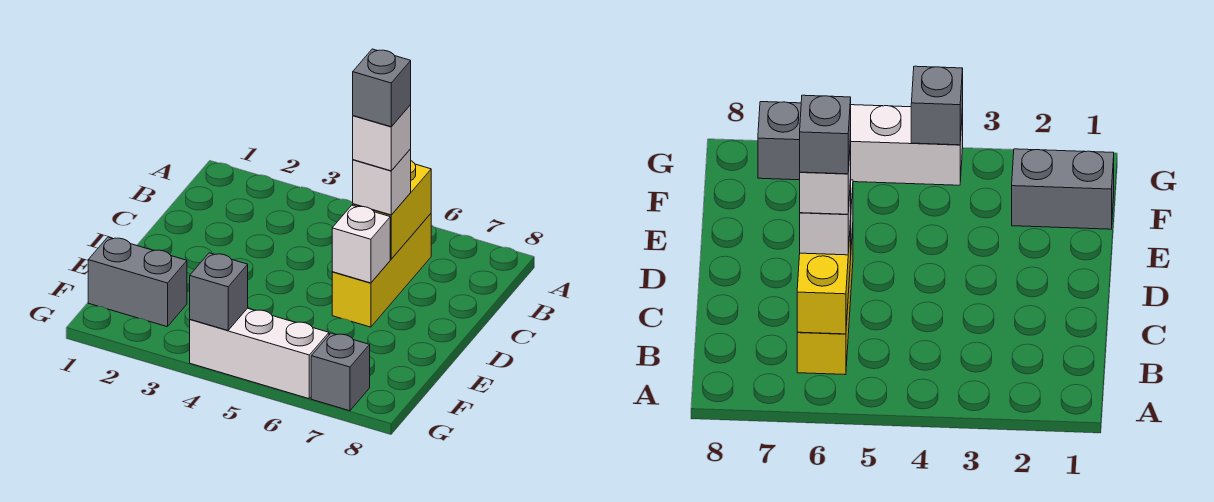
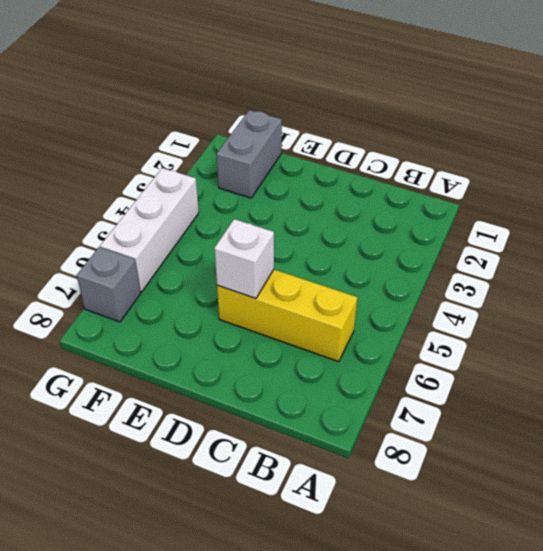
none -> yellow 1x2 brick [353,161,431,259]
none -> grey 1x1 brick [190,253,248,330]

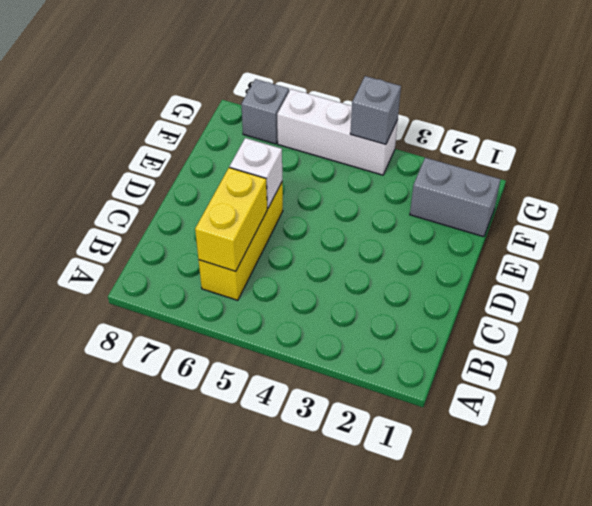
none -> white 1x1 brick [353,149,411,215]
none -> white 1x1 brick [353,105,411,171]

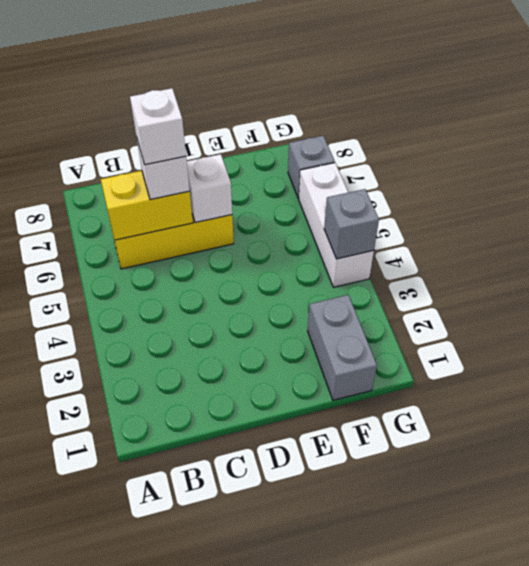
none -> grey 1x1 brick [353,49,411,127]

